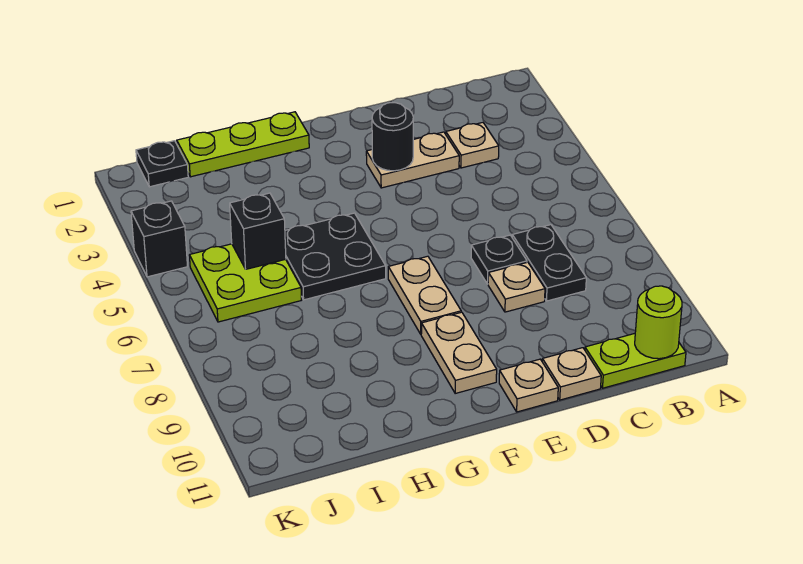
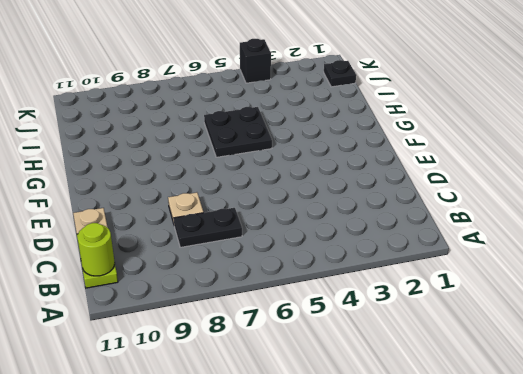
none -> tan 1x1 plate [446,123,499,168]
none -> tan 1x2 plate [366,132,459,188]
none -> black 1x1 plate [471,235,527,284]

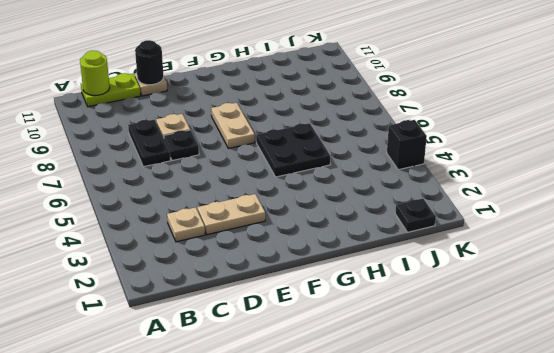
black 1x1 round brick [135,40,164,85] -> black 1x1 round brick moved to [372,103,413,171]
none -> tan 1x1 plate [499,359,558,412]
none -> tan 1x2 plate [421,312,497,393]
none -> lime 1x3 plate [177,112,309,177]

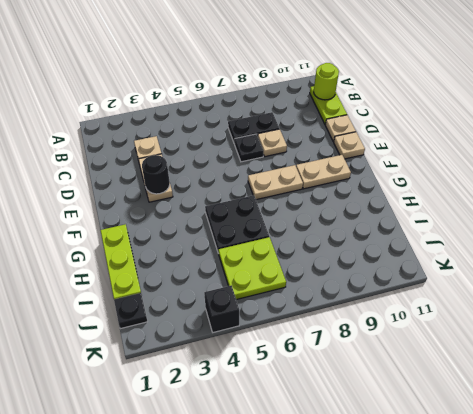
none -> black 1x1 brick [230,193,286,269]

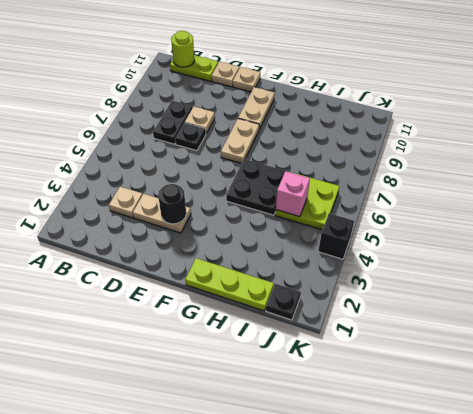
pink 1x1 brick [276,171,310,217] -> black 1x1 brick [230,193,286,269]

